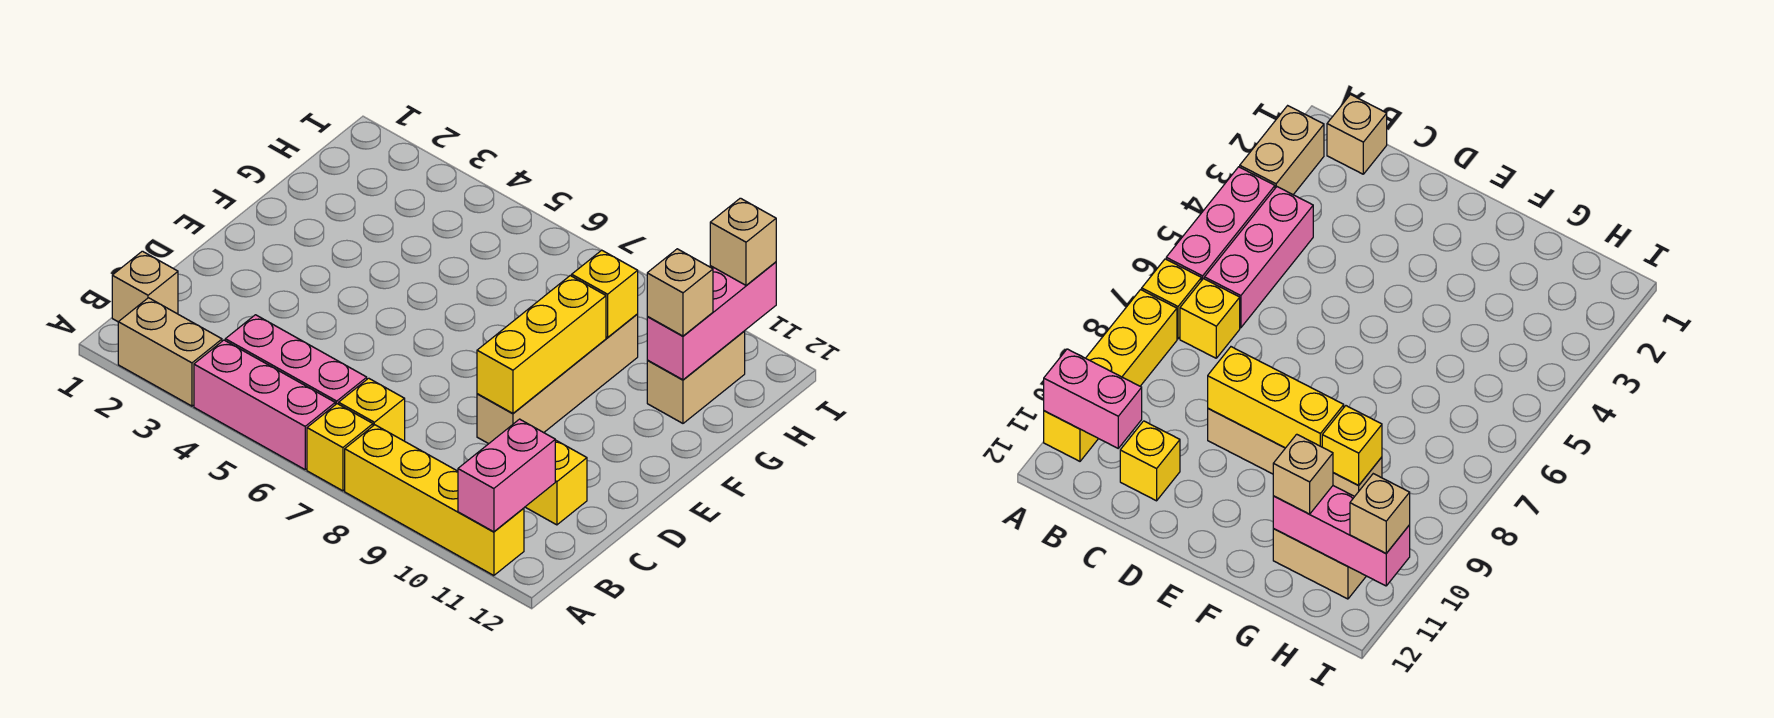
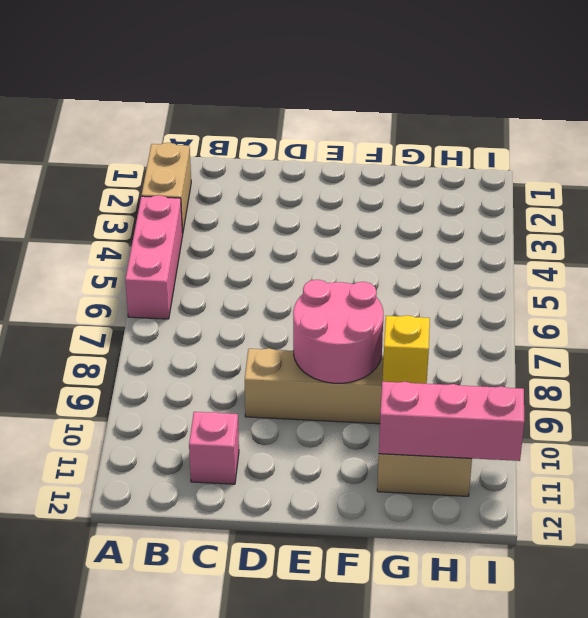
pink 1x1 brick [189,412,239,484] -> yellow 1x1 brick [526,440,587,525]
pink 2x2 round brick [293,280,384,383] -> yellow 1x3 brick [477,276,606,414]
none -> yellow 1x1 brick [307,404,373,491]
none -> yellow 1x4 brick [345,425,524,576]
none -> tan 1x1 brick [112,251,178,322]

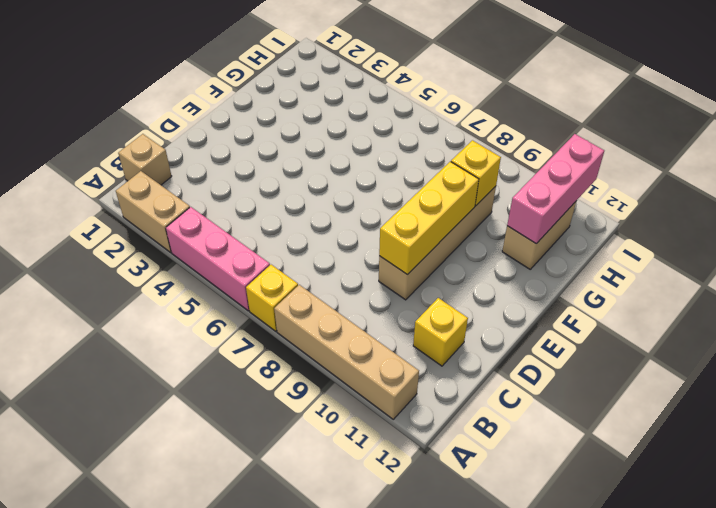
tan 1x4 brick [274,285,419,419] -> yellow 1x4 brick [345,425,524,576]
none -> pink 1x3 brick [225,315,367,405]
none -> yellow 1x1 brick [339,378,405,441]
none -> pink 1x2 brick [458,419,555,532]

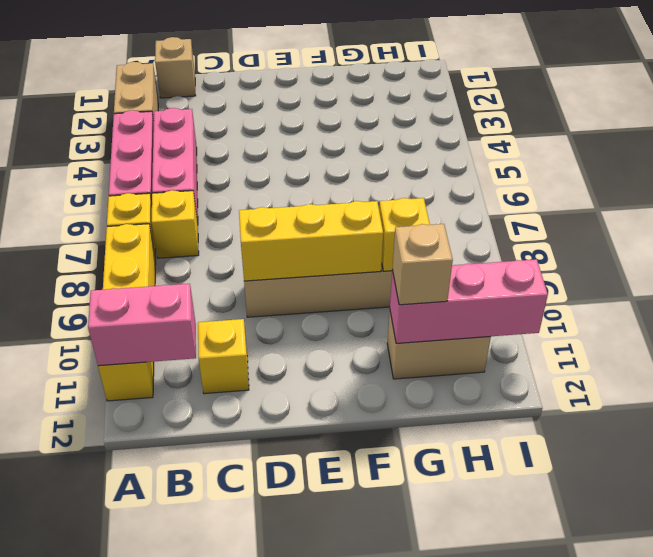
none -> tan 1x1 brick [710,198,776,285]

